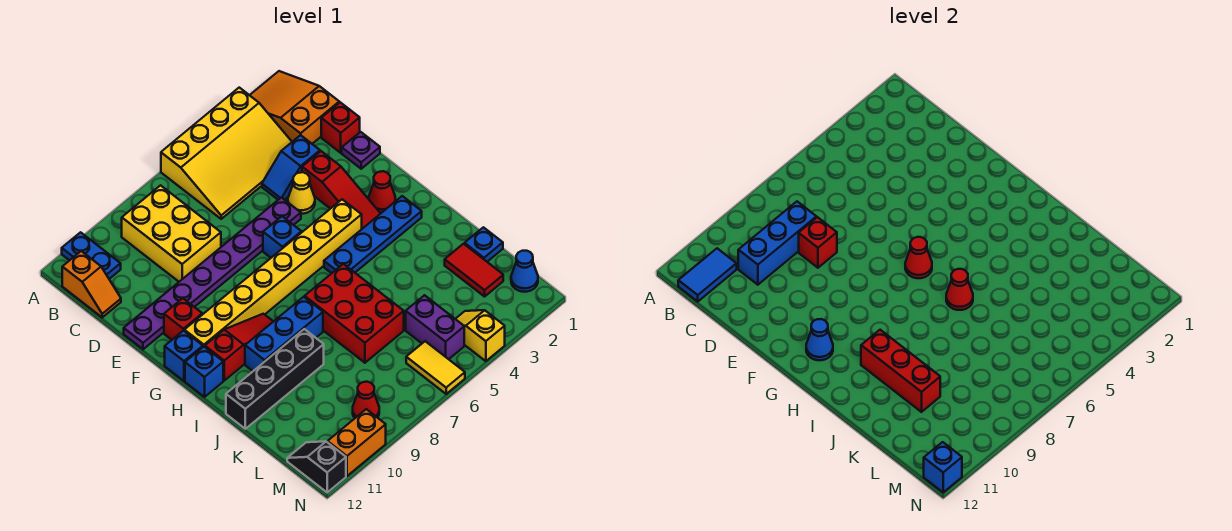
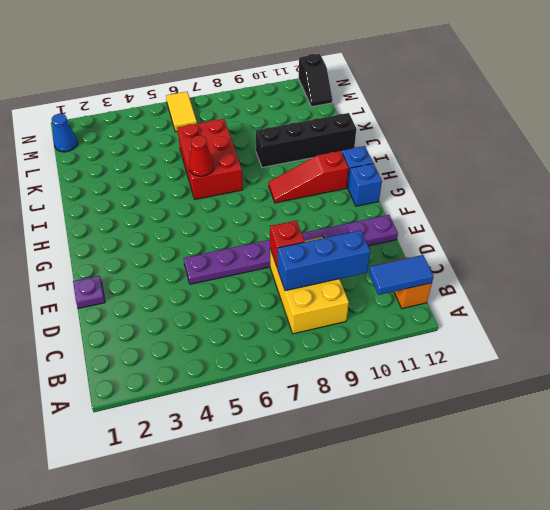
none -> orange 2x3 slope [250,71,339,144]
none -> yellow 3x4 slope [161,88,292,219]
none -> blue 1x2 plate [62,232,121,279]
none -> red 1x1 brick [321,102,360,153]

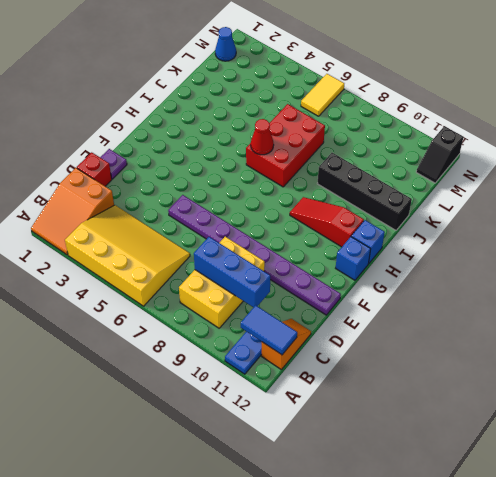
none -> blue 1x2 slope [262,135,320,200]
none -> red 1x3 slope [302,151,381,229]
none -> yellow 1x1 cone [288,172,315,214]
none -> blue 1x1 brick [263,216,301,258]

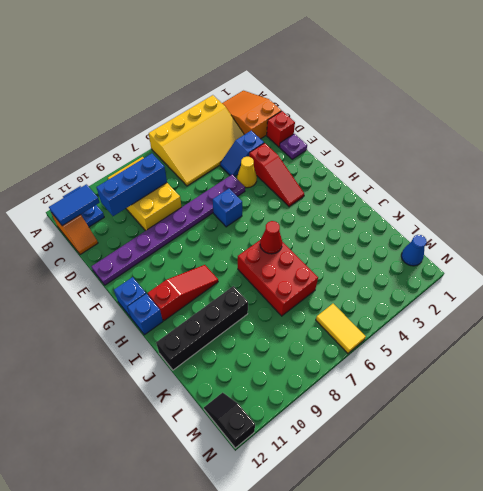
none -> red 1x1 brick [164,298,202,340]
none -> red 1x1 cone [369,171,395,213]
none -> yellow 1x8 brick [184,199,362,347]
none -> blue 1x4 plate [324,196,422,273]

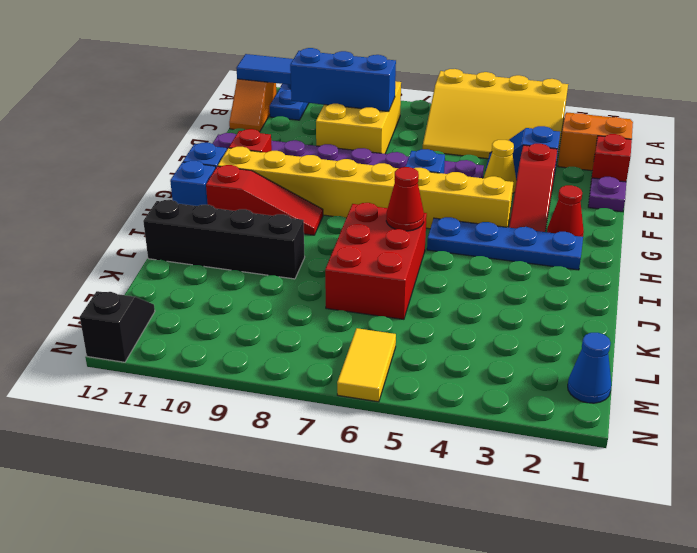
none -> blue 1x3 brick [245,297,323,371]
none -> blue 1x1 plate [465,227,503,262]
none -> red 1x2 tile [445,244,503,297]
none -> purple 1x2 brick [406,295,464,359]

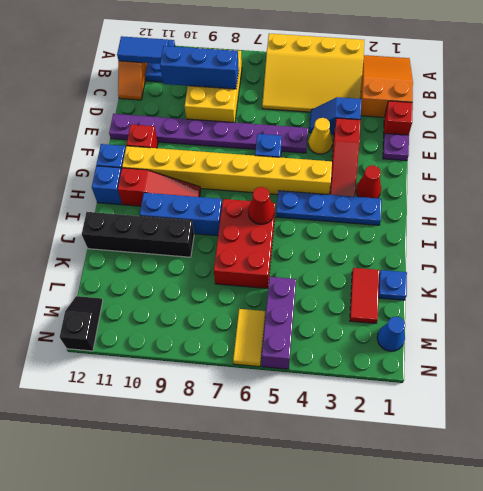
purple 1x3 brick [262,277,296,369] -> purple 1x2 brick [406,295,464,359]
none -> yellow 1x2 slope [456,310,505,361]
none -> red 1x1 cone [353,382,379,418]
none -> orange 1x2 brick [328,409,386,476]
none -> red 1x1 brick [799,217,837,268]

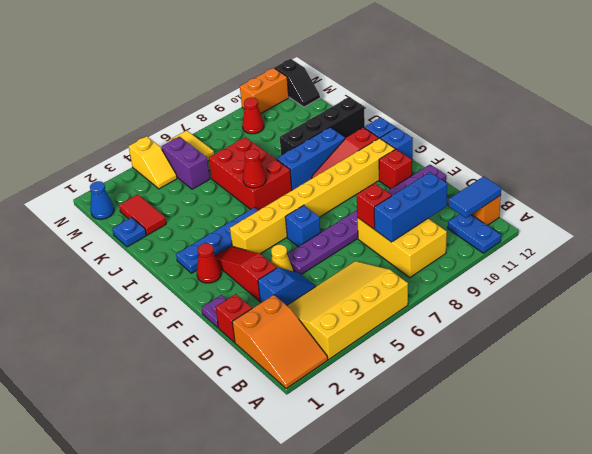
none -> red 1x1 cone [905,237,932,278]
none -> blue 1x1 cone [806,319,833,360]
none -> red 1x3 brick [861,330,940,412]
none -> blue 1x1 brick [924,442,962,492]

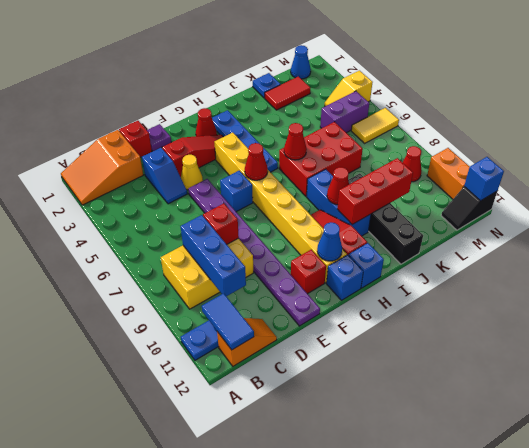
red 1x1 cone [327,167,349,205] -> none
none -> yellow 3x4 slope [161,88,292,219]

